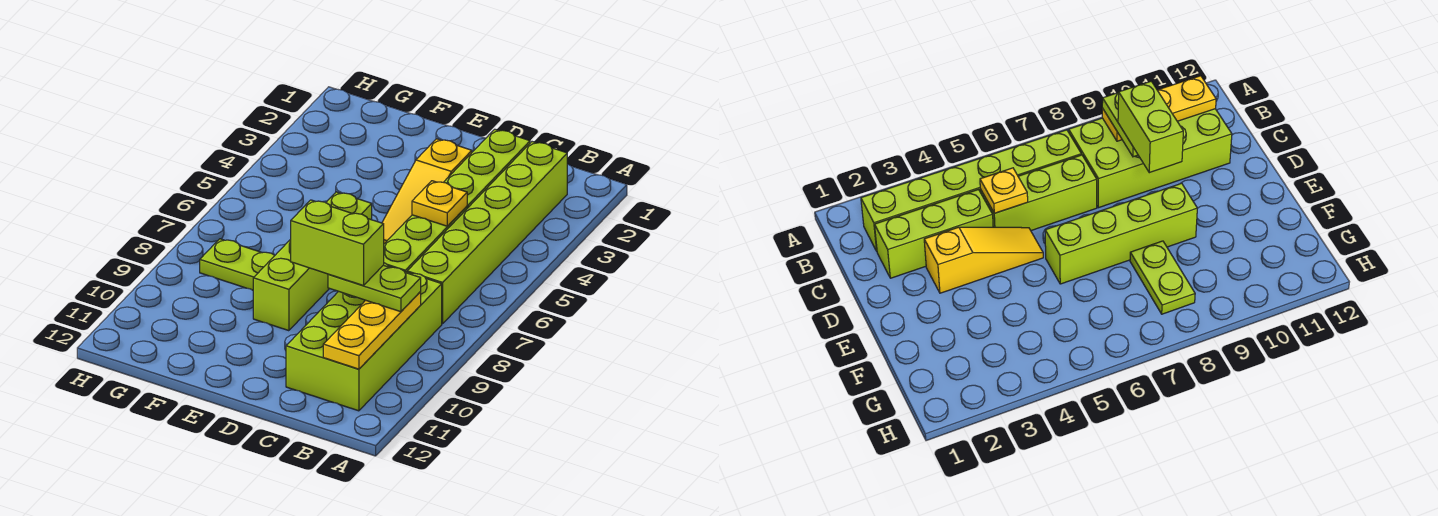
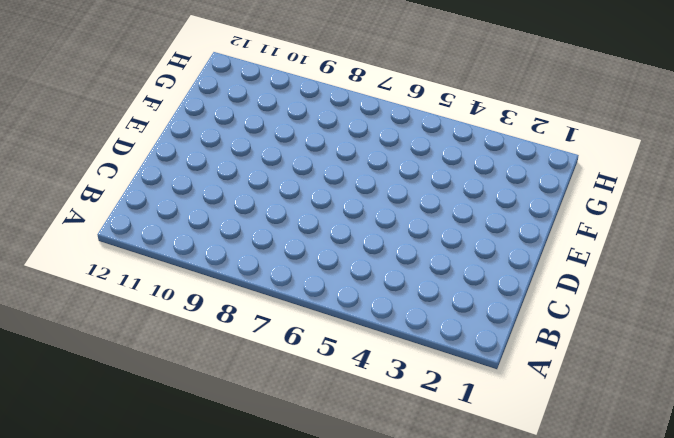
none -> lime 1x6 brick [407,142,567,324]
none -> lime 2x4 brick [286,263,442,411]

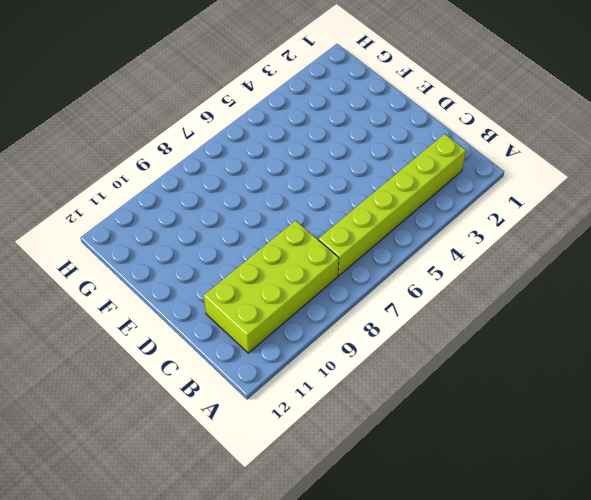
none -> lime 1x3 brick [444,129,530,208]
none -> lime 1x3 brick [384,206,467,272]

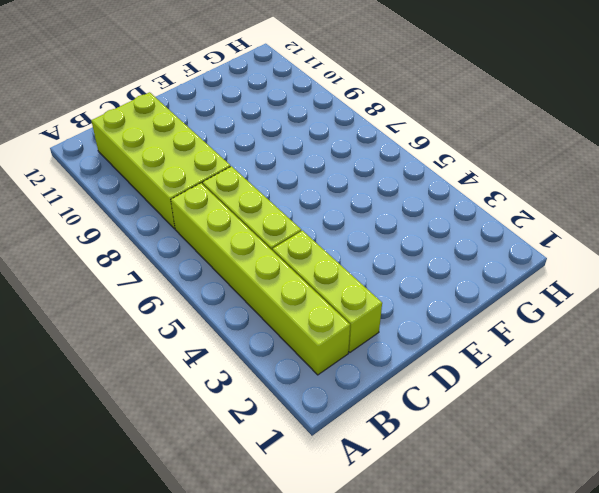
none -> yellow 1x3 slope [382,139,472,244]
none -> lime 1x4 brick [253,192,372,331]

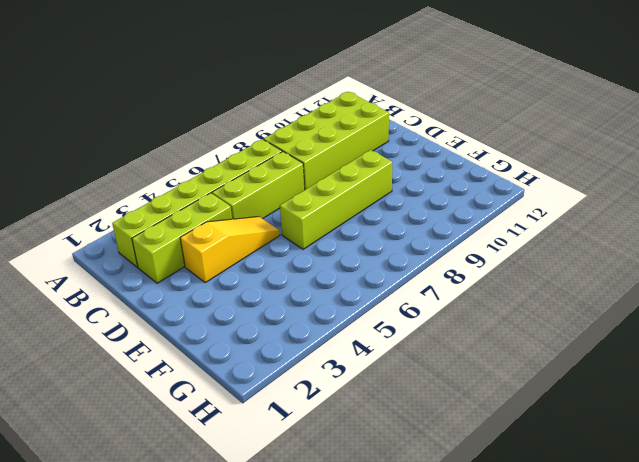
none -> lime 1x2 plate [200,239,275,290]
none -> yellow 1x3 plate [323,292,421,369]

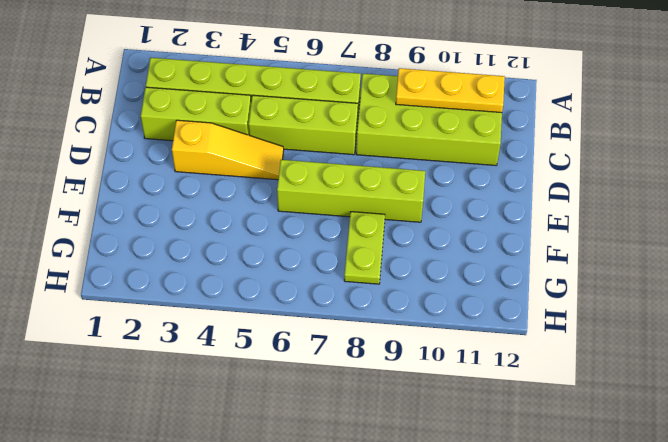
none -> yellow 1x1 plate [412,181,467,226]
none -> lime 1x2 plate [328,265,421,312]

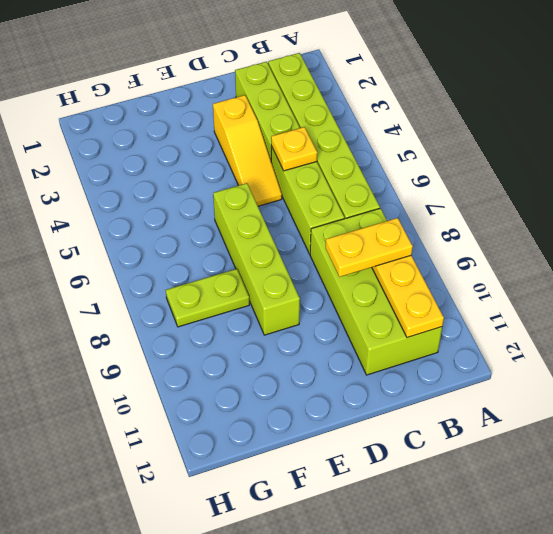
yellow 1x2 plate [326,218,413,277] -> lime 1x2 plate [328,265,421,312]
none -> lime 1x2 brick [291,200,384,286]

